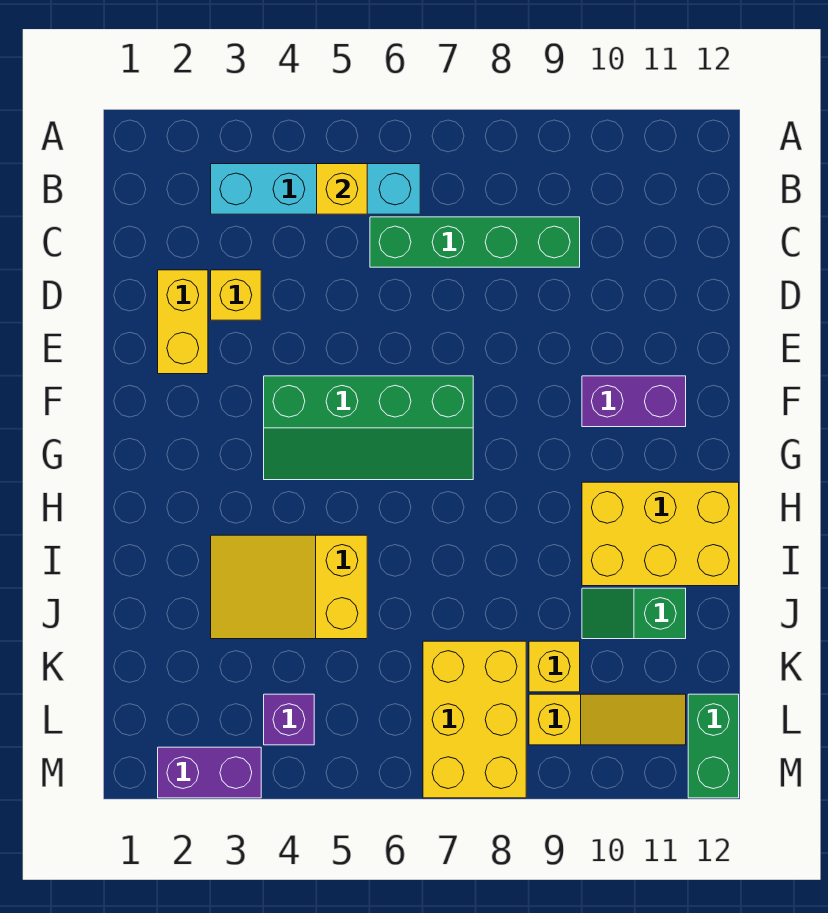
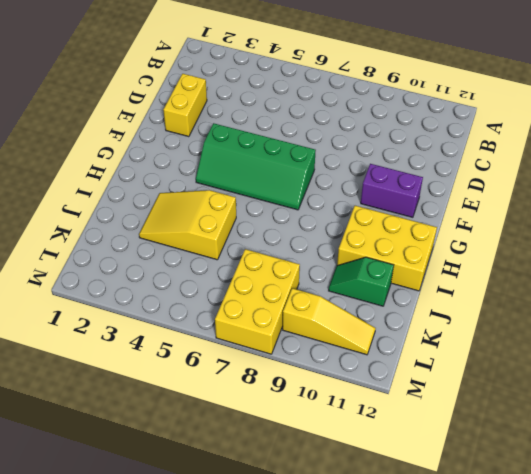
none -> cyan 1x4 brick [211,164,420,214]
none -> green 1x4 brick [370,217,580,267]
none -> yellow 1x1 brick [211,270,261,320]

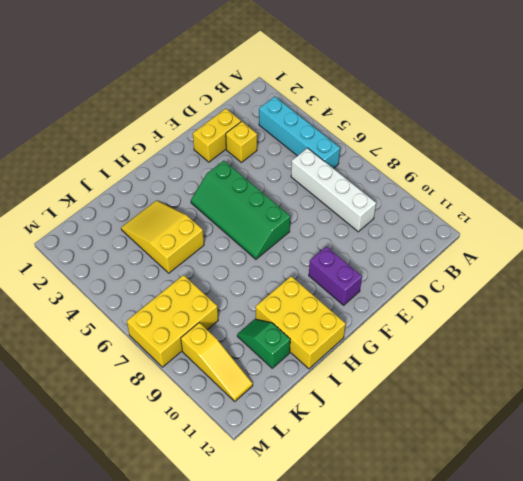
white 1x4 brick [291,148,376,232] -> green 1x4 brick [370,217,580,267]
none -> yellow 1x1 brick [529,641,580,692]
none -> purple 1x1 brick [264,694,314,745]
none -> green 1x2 brick [688,694,739,798]

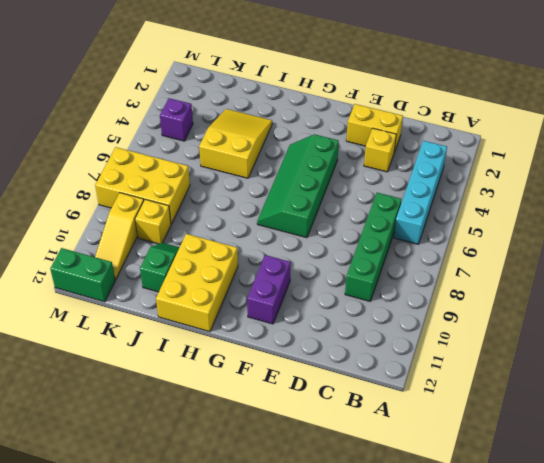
none -> purple 1x2 brick [158,747,261,798]
none -> yellow 1x1 brick [317,164,367,214]

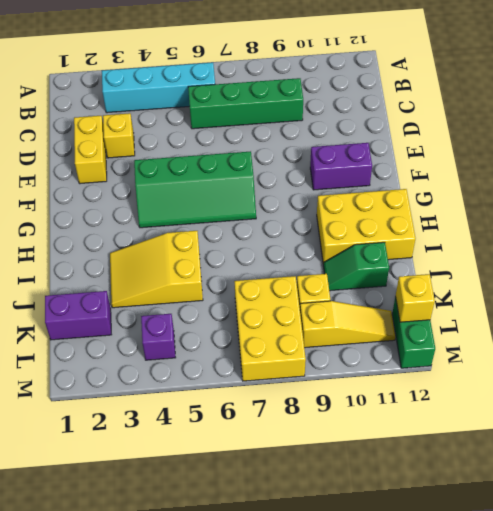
purple 1x2 brick [45,291,111,340] -> purple 1x2 brick moved to [158,747,261,798]
yellow 1x1 brick [396,274,435,322] -> yellow 1x1 brick moved to [317,164,367,214]

